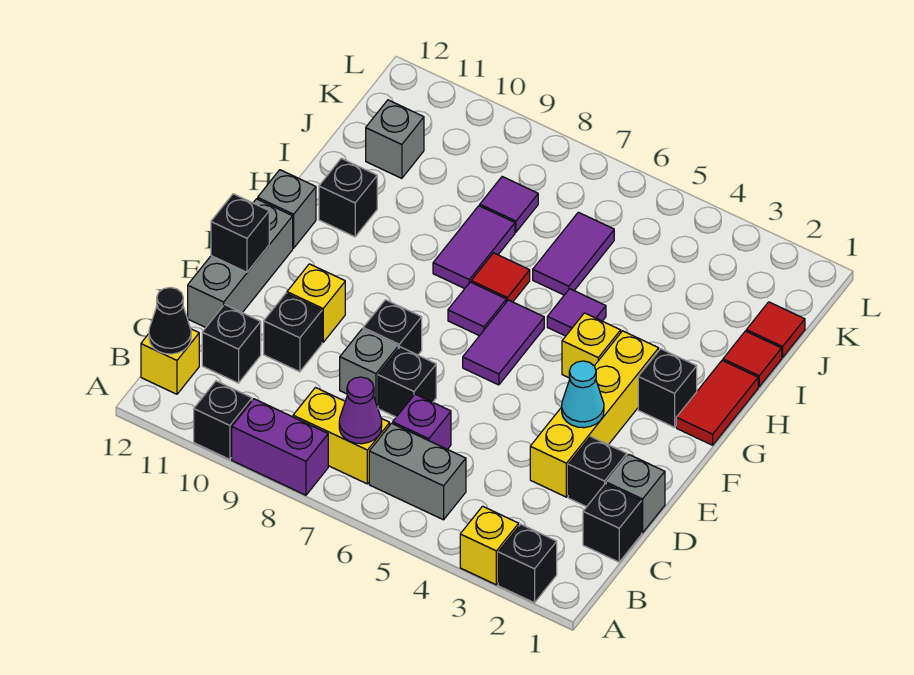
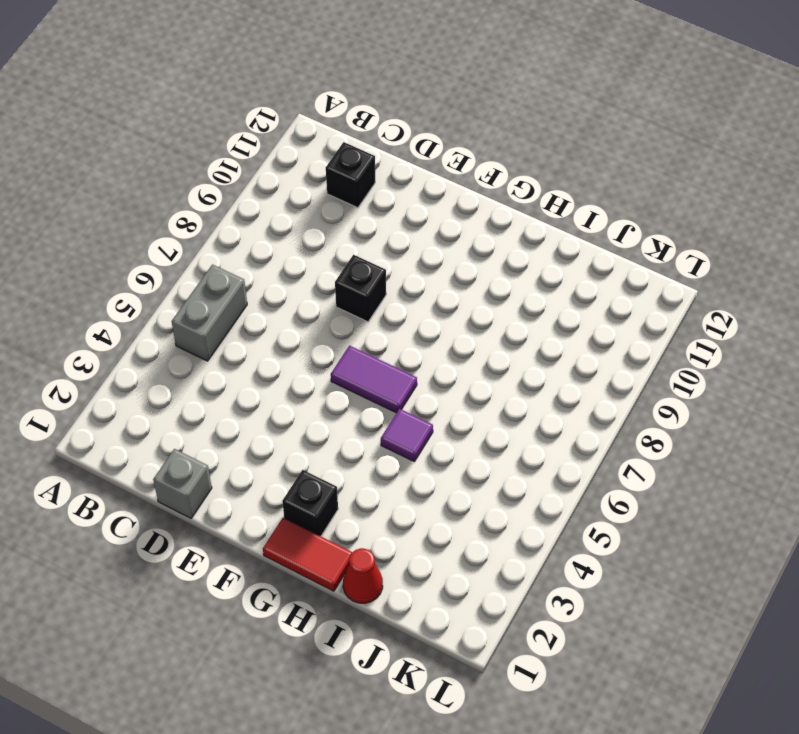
red 1x1 cone [343,548,383,603] -> red 1x1 tile [723,331,782,387]
none -> black 1x1 brick [498,524,557,603]
none -> yellow 1x1 brick [460,506,519,585]
none -> purple 1x2 brick [232,399,328,495]
none -> black 1x1 brick [194,381,252,459]

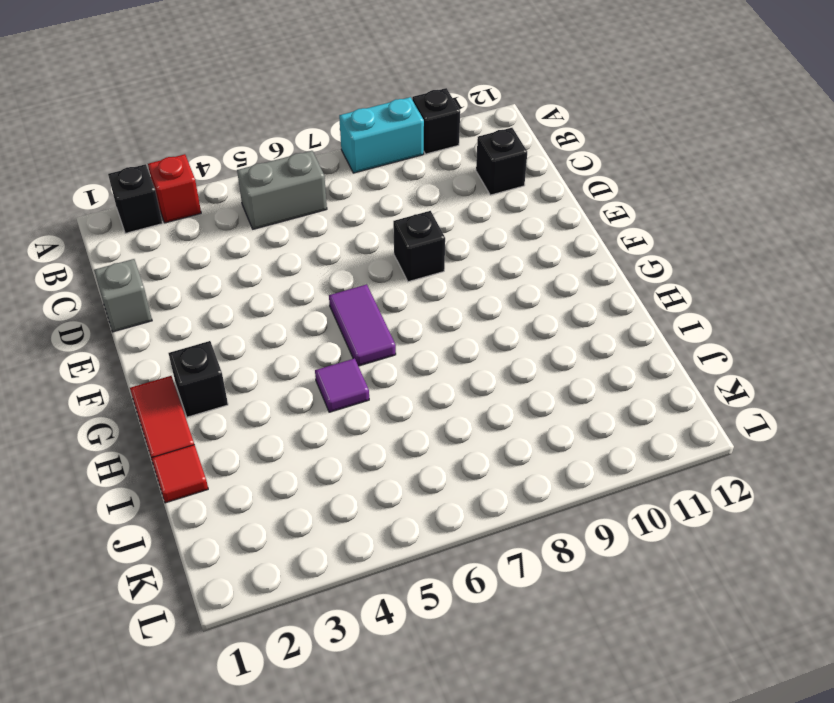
red 1x1 brick [148,154,201,223] -> yellow 1x1 brick [460,506,519,585]
cyan 1x2 brick [339,97,424,173] -> purple 1x2 brick [232,399,328,495]
none -> yellow 1x2 brick [293,388,390,484]
none -> yellow 1x1 brick [141,329,199,394]
none -> black 1x1 brick [583,484,642,562]
none -> purple 1x1 brick [393,394,451,449]

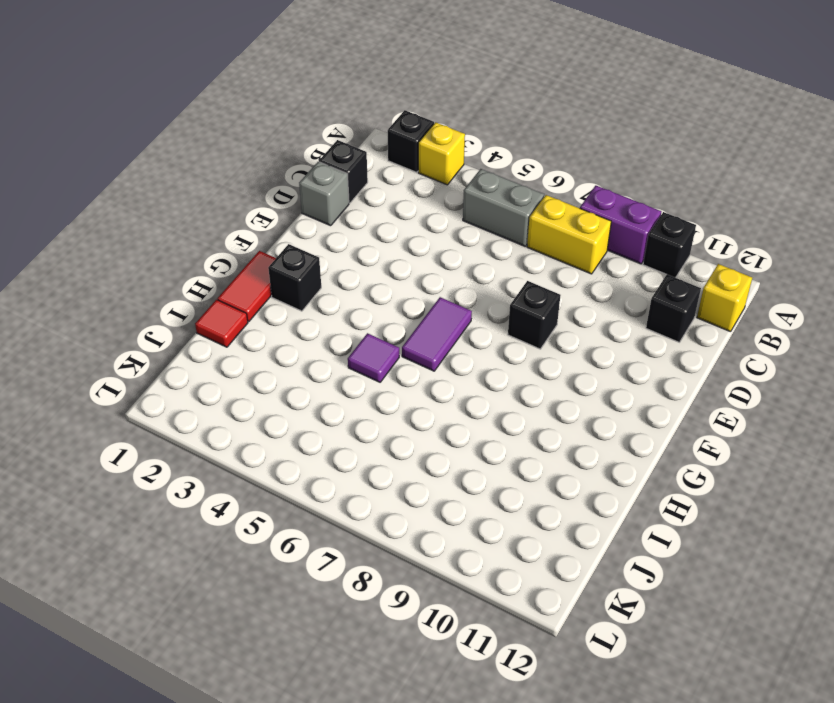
none -> purple 1x1 brick [393,394,451,449]
none -> black 1x1 brick [568,437,627,507]
none -> yellow 1x4 brick [530,331,659,497]
none -> black 1x1 brick [378,347,436,417]

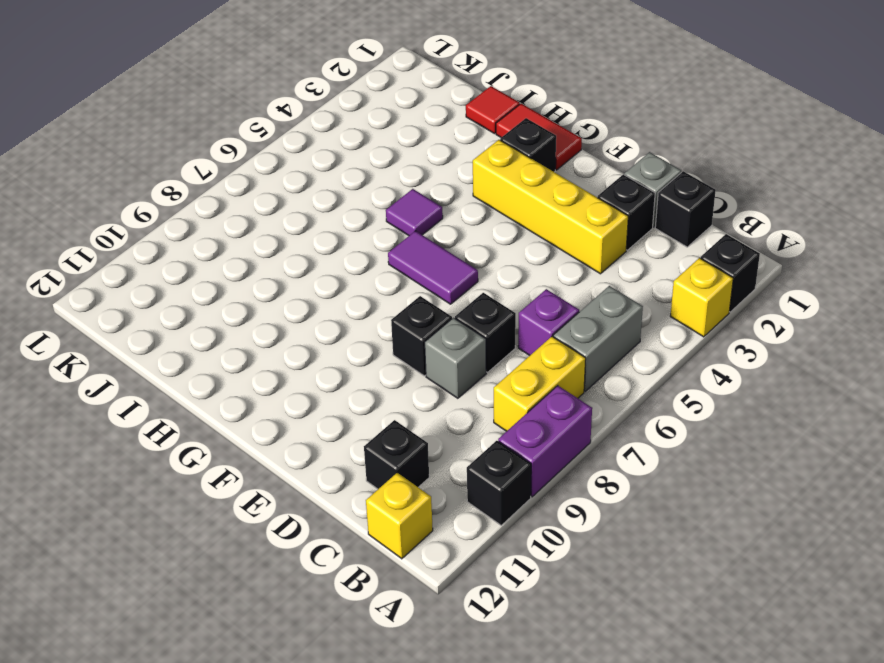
none -> black 1x1 brick [264,293,322,372]
none -> grey 1x3 brick [188,199,293,328]
none -> yellow 1x1 brick [287,264,345,342]
none -> yellow 1x1 brick [562,313,621,378]

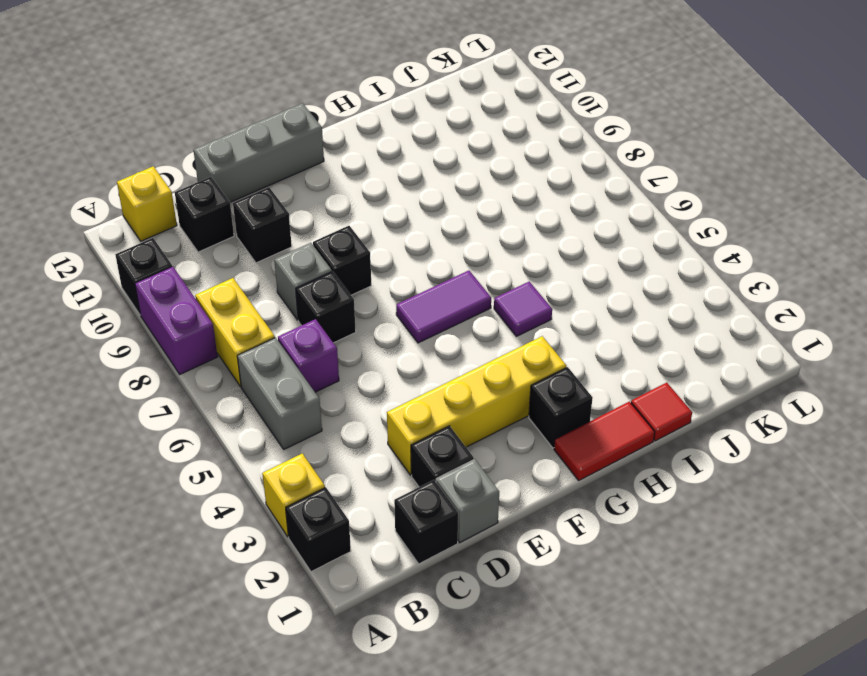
none -> yellow 1x1 brick [287,264,345,342]
none -> yellow 1x1 brick [562,313,621,378]
none -> purple 1x1 tile [448,282,506,336]
none -> grey 1x1 brick [258,170,316,248]

